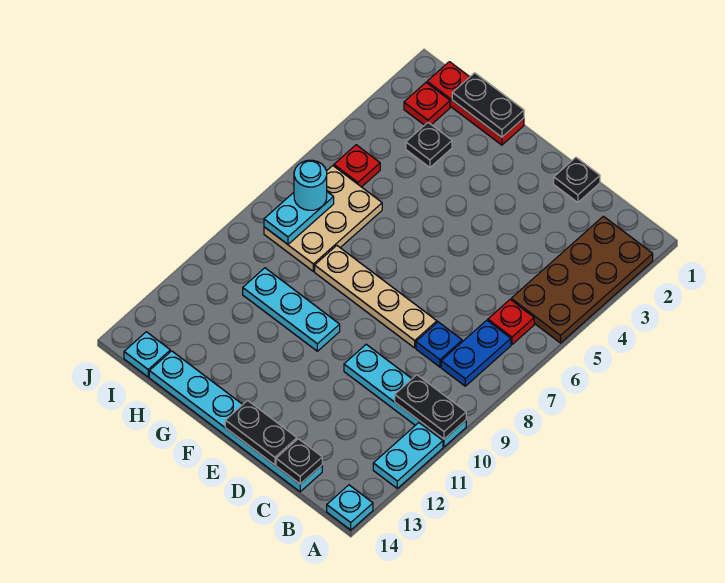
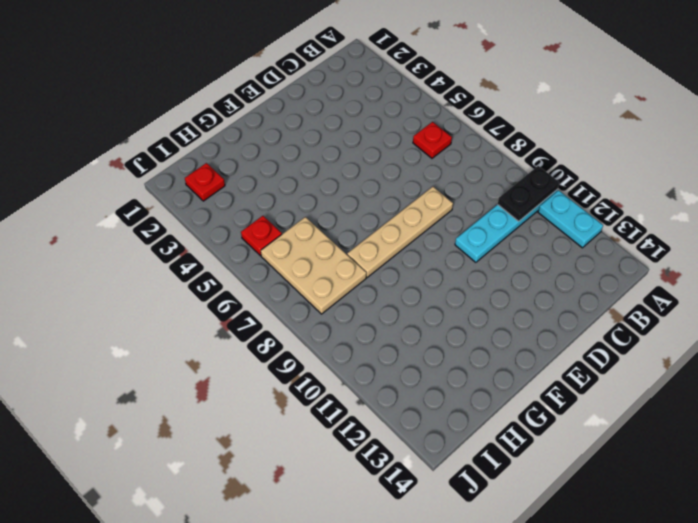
none -> brown 2x4 plate [511,216,653,343]
none -> cyan 1x1 plate [327,485,373,530]
none -> blue 1x2 plate [441,320,511,386]

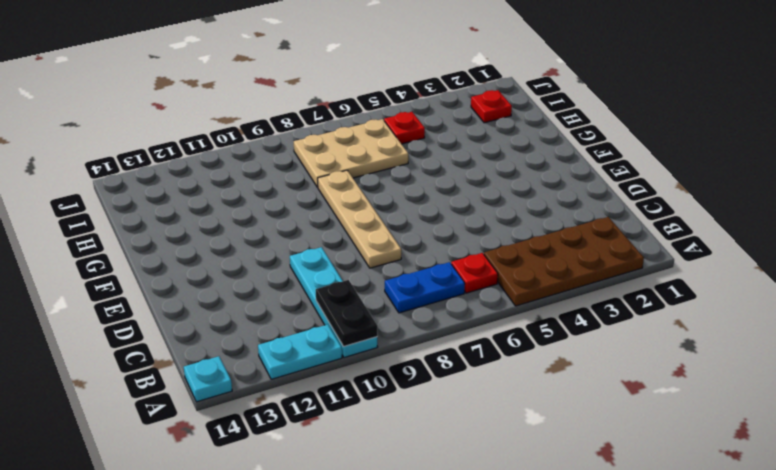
none -> blue 1x1 plate [416,322,462,367]
none -> cyan 1x6 plate [149,351,322,492]
none -> black 1x1 plate [554,158,600,202]

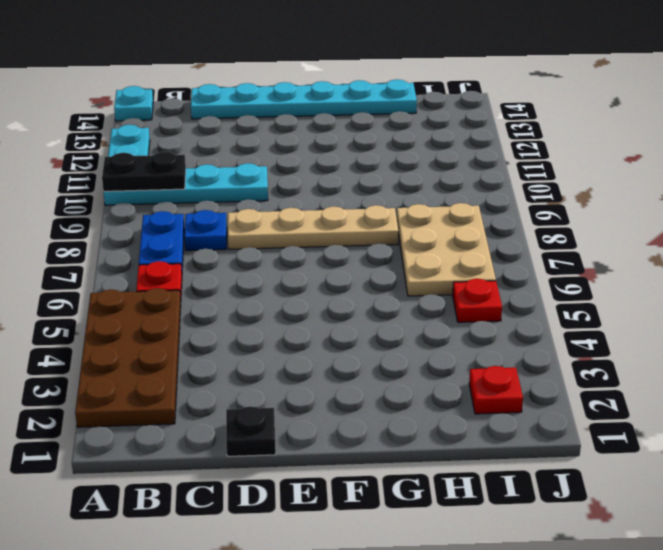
none -> cyan 1x3 plate [243,268,340,351]
none -> red 1x3 plate [427,62,524,145]
none -> black 1x1 plate [406,122,452,167]

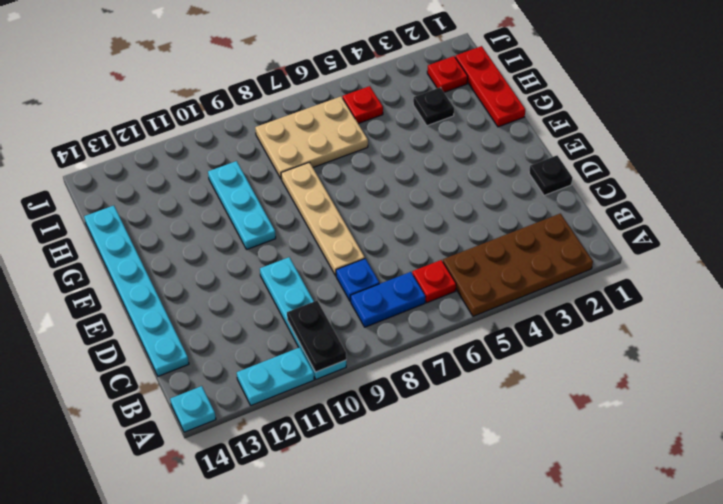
none -> cyan 1x1 plate [124,332,170,377]
none -> black 1x1 plate [276,439,322,484]
none -> black 1x2 plate [225,400,297,465]

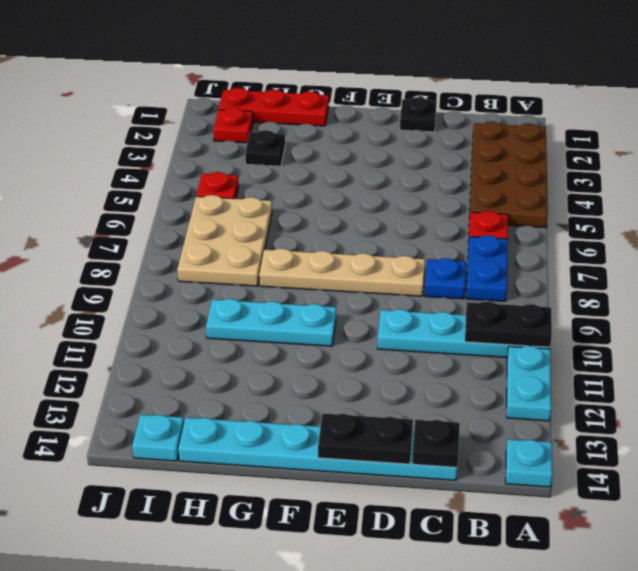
none -> black 1x2 plate [452,73,524,137]
none -> cyan 1x2 plate [264,192,334,244]
none -> cyan 1x1 round brick [294,160,327,210]

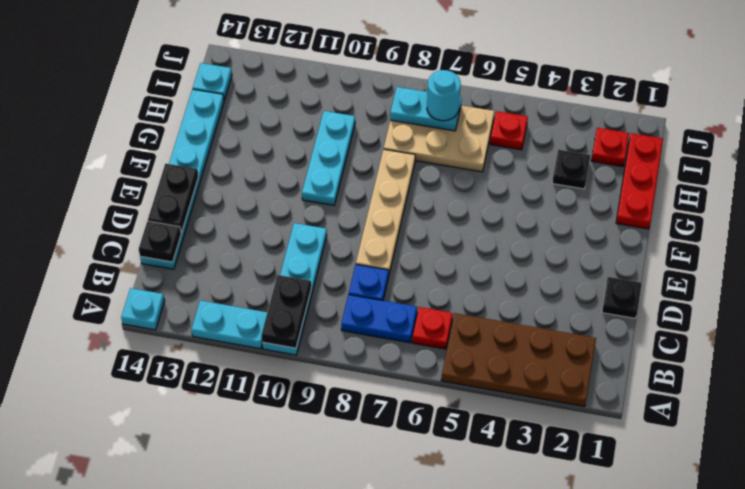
none -> black 1x2 plate [452,73,524,137]

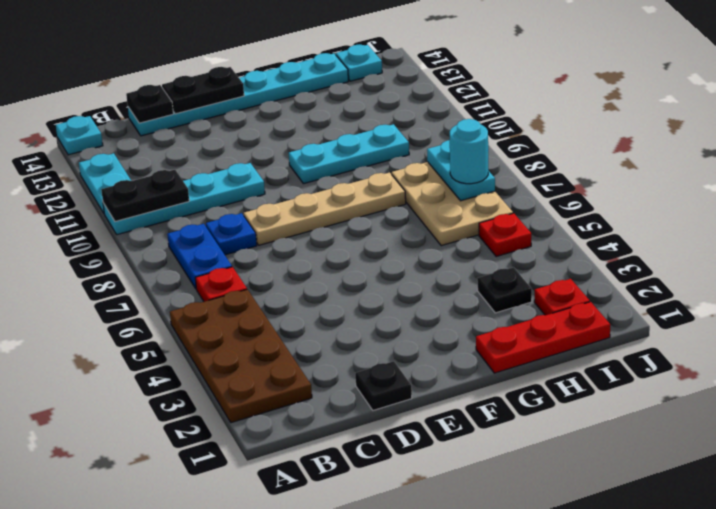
none -> black 1x2 plate [452,73,524,137]

